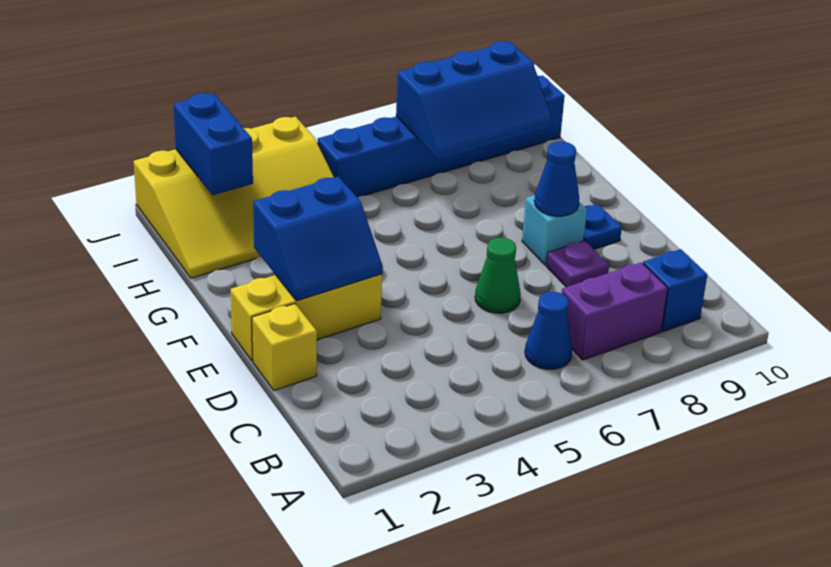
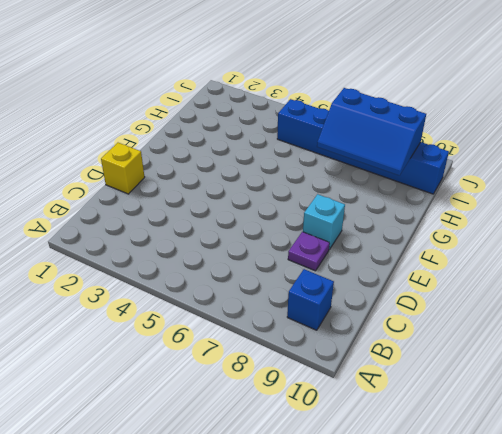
none -> blue 1x1 cone [525,292,572,369]
none -> purple 1x2 brick [562,262,668,360]
none -> green 1x1 cone [475,238,521,313]

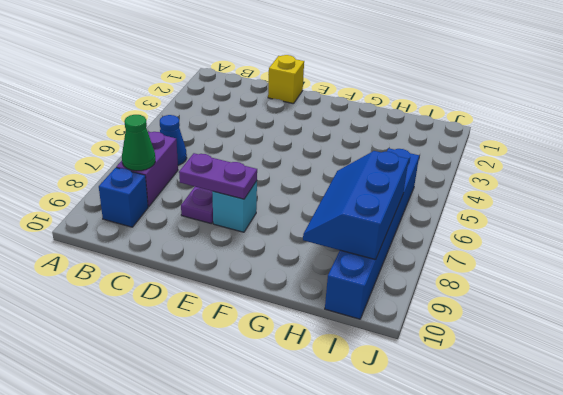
green 1x1 cone [122,115,155,171] -> green 1x1 cone moved to [475,238,521,313]
purple 1x2 plate [179,153,257,199] -> blue 1x1 cone [534,141,579,216]
none -> yellow 1x3 brick [231,274,382,361]
none -> blue 1x1 plate [584,204,622,249]
none -> yellow 3x4 slope [134,117,335,278]

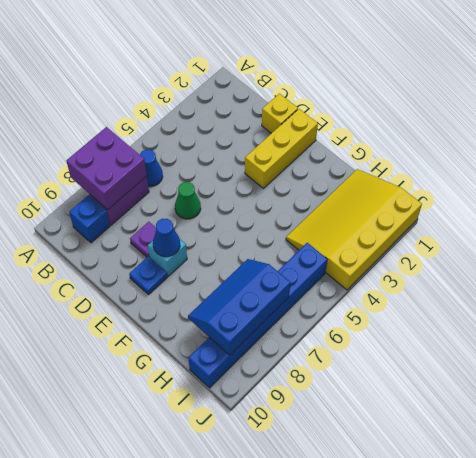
purple 2x2 brick [66,127,147,210] -> none
none -> blue 2x2 slope [253,177,382,301]
none -> blue 1x2 brick [173,93,253,195]

